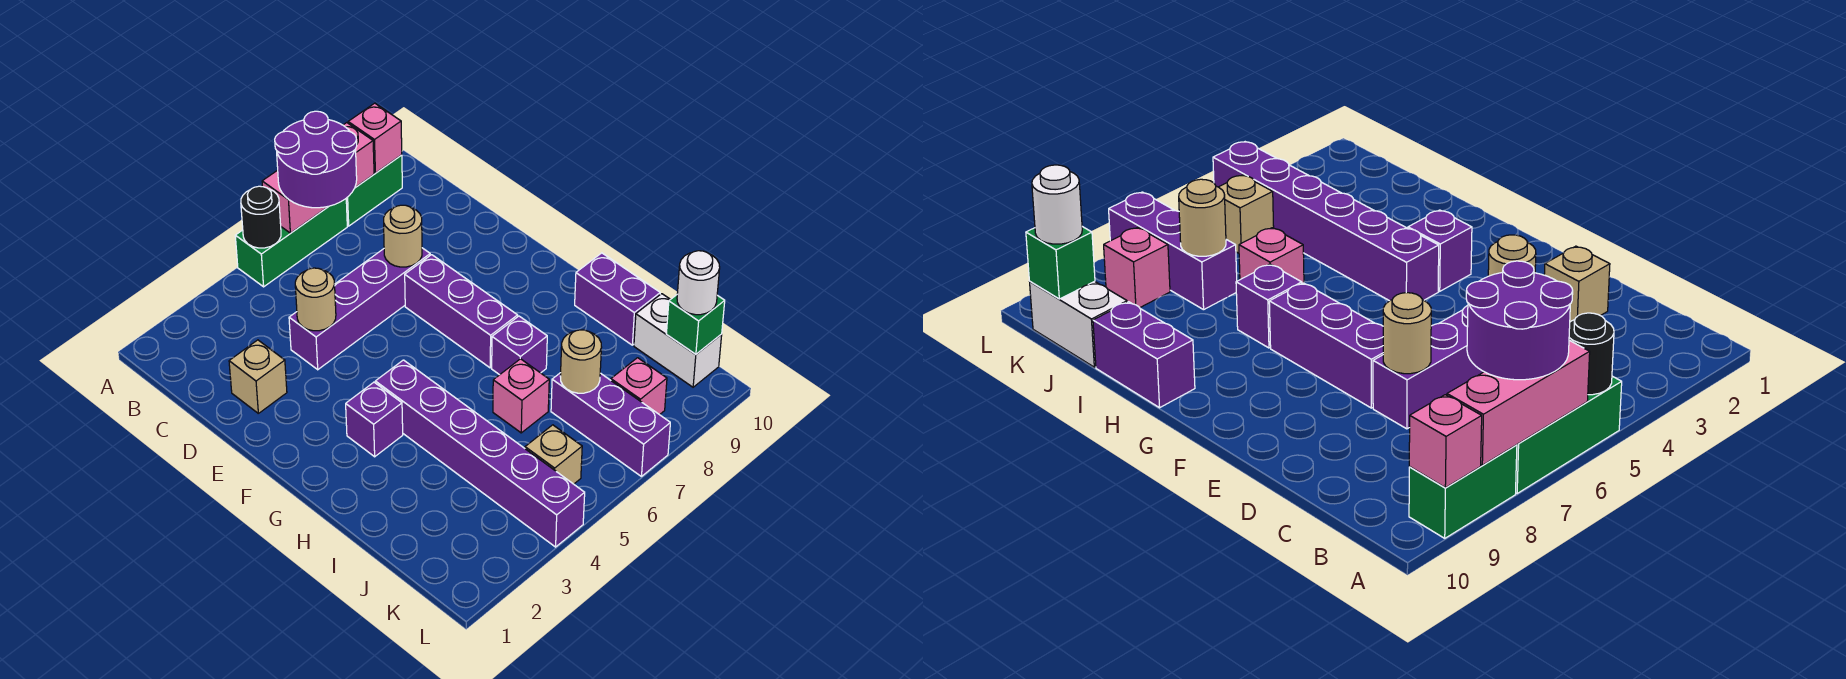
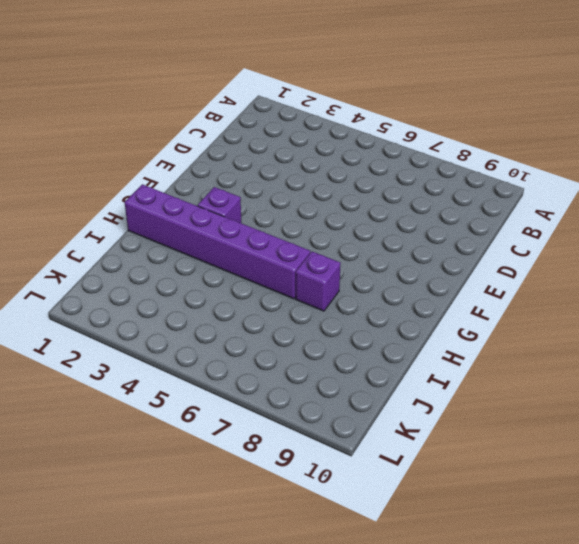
purple 1x6 brick [125,184,310,299] -> purple 1x6 brick turned to [375,360,585,547]
none -> green 1x3 brick [235,199,347,287]
none -> green 1x2 brick [346,155,402,226]
none -> tan 1x1 brick [229,340,287,413]

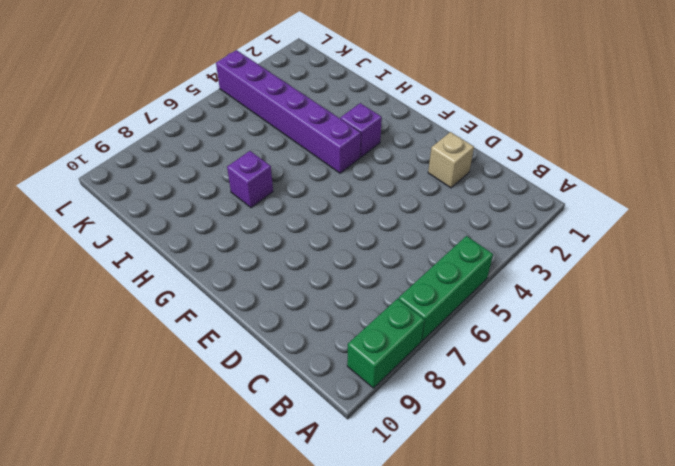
none -> purple 1x4 brick [289,248,430,370]
none -> purple 1x3 brick [405,255,518,368]
none -> purple 1x2 brick [575,253,660,345]

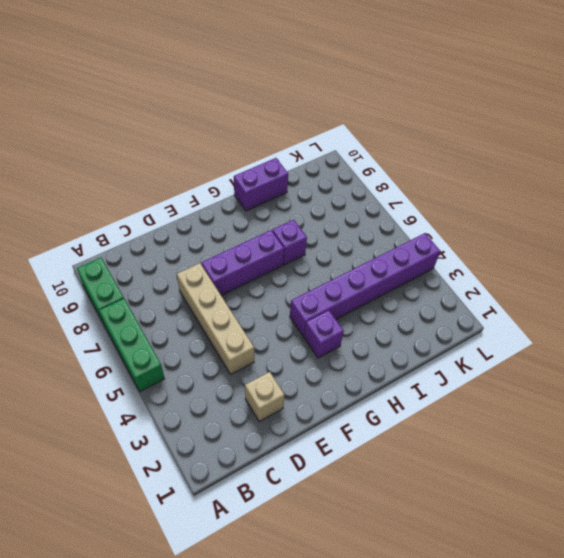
tan 1x4 brick [177,263,254,374] -> purple 1x4 brick [289,248,430,370]
none -> pink 1x1 brick [493,359,549,433]
none -> purple 1x3 brick [551,373,670,477]
none -> white 1x2 brick [634,294,722,387]

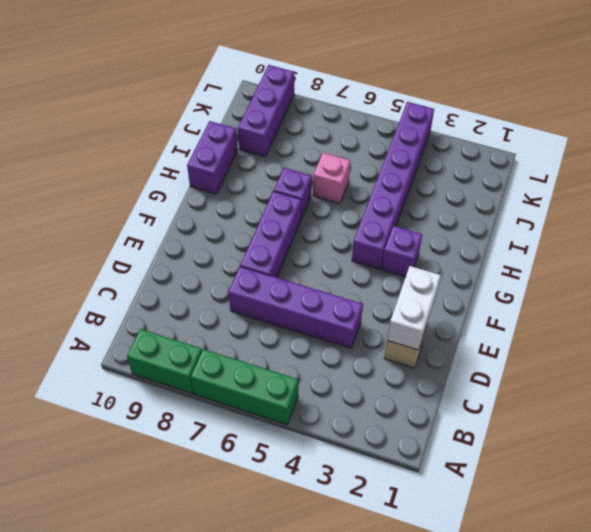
white 1x2 brick [387,266,441,350] -> white 1x2 brick moved to [634,294,722,387]
purple 1x3 brick [238,65,294,157] -> purple 1x3 brick moved to [551,373,670,477]
none -> tan 1x1 brick [525,425,582,484]
none -> pink 1x1 brick [611,358,667,415]
none -> black 1x1 round brick [241,186,281,248]

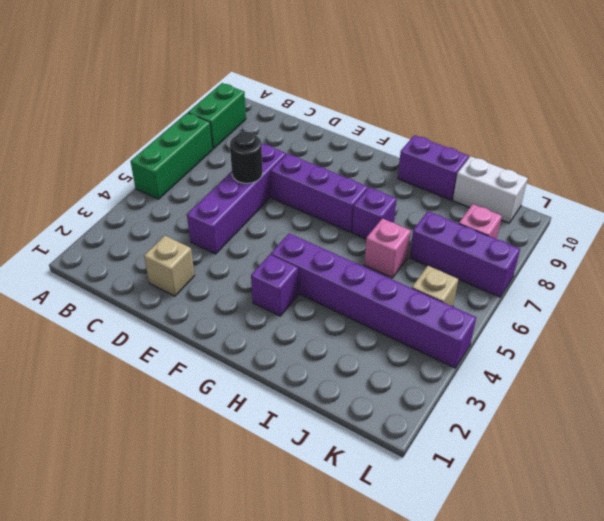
black 1x1 round brick [230,132,263,183] -> black 1x1 round brick moved to [241,186,281,248]
none -> pink 1x3 brick [262,123,374,233]
none -> pink 1x1 brick [348,103,402,173]
none -> tan 1x1 round brick [295,268,336,331]

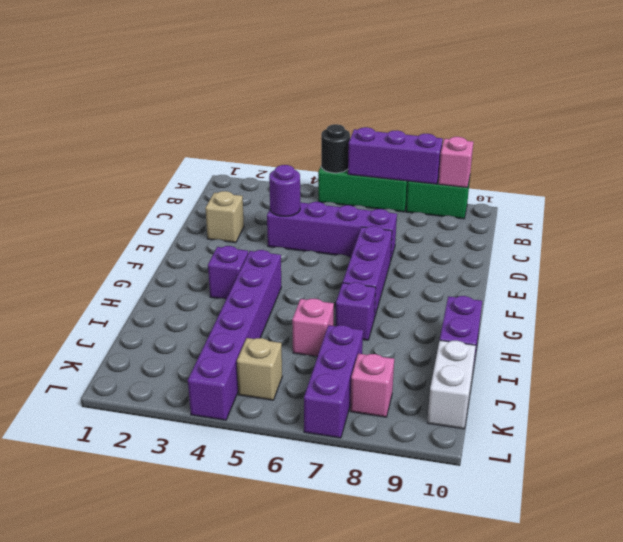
purple 1x3 brick [348,127,443,184] -> pink 1x3 brick [262,123,374,233]
purple 1x1 round brick [269,165,300,216] -> tan 1x1 round brick [295,268,336,331]
none -> tan 1x1 round brick [384,205,422,267]
none -> tan 1x1 round brick [560,330,601,393]
none -> green 1x1 brick [666,295,725,354]

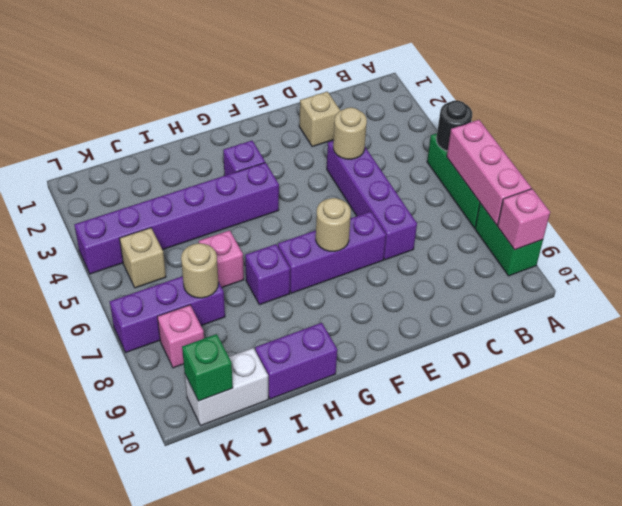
tan 1x1 round brick [316,198,351,251] -> tan 1x1 round brick moved to [384,205,422,267]
none -> purple 2x2 round brick [275,111,357,208]
none -> white 1x1 round brick [677,251,720,315]

